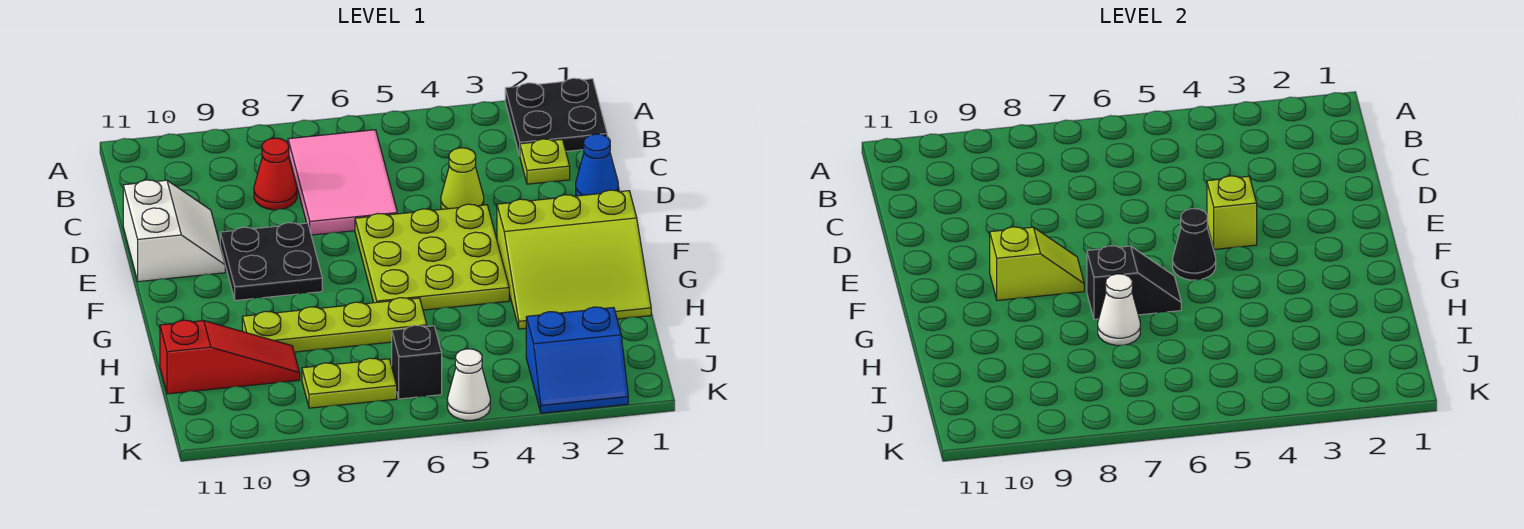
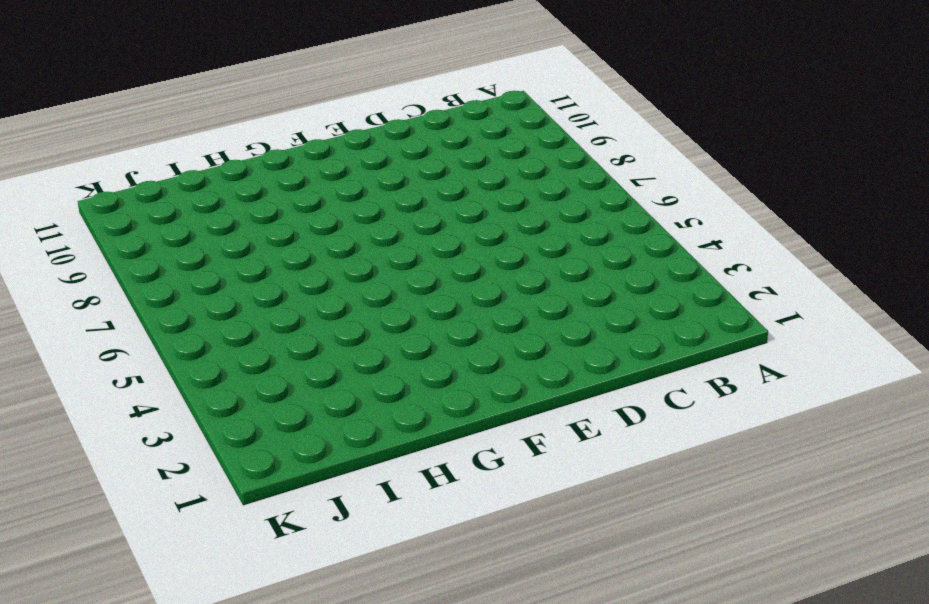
none -> black 2x2 plate [505,78,607,156]
none -> pink 2x3 tile [288,130,397,235]
none -> lime 1x1 plate [520,139,570,184]

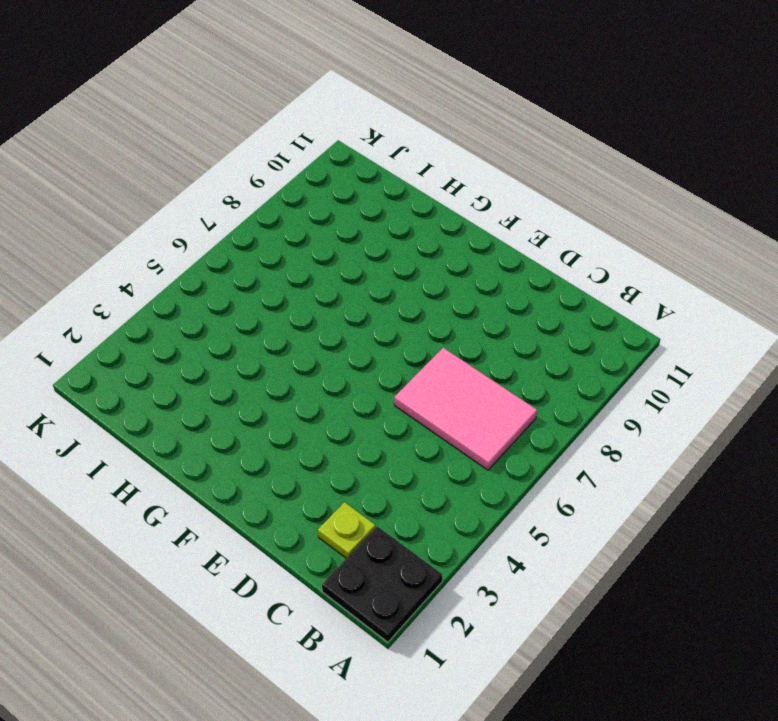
none -> red 1x1 cone [254,138,297,210]
none -> blue 1x1 cone [576,134,618,196]
none -> lime 1x1 cone [441,148,484,209]

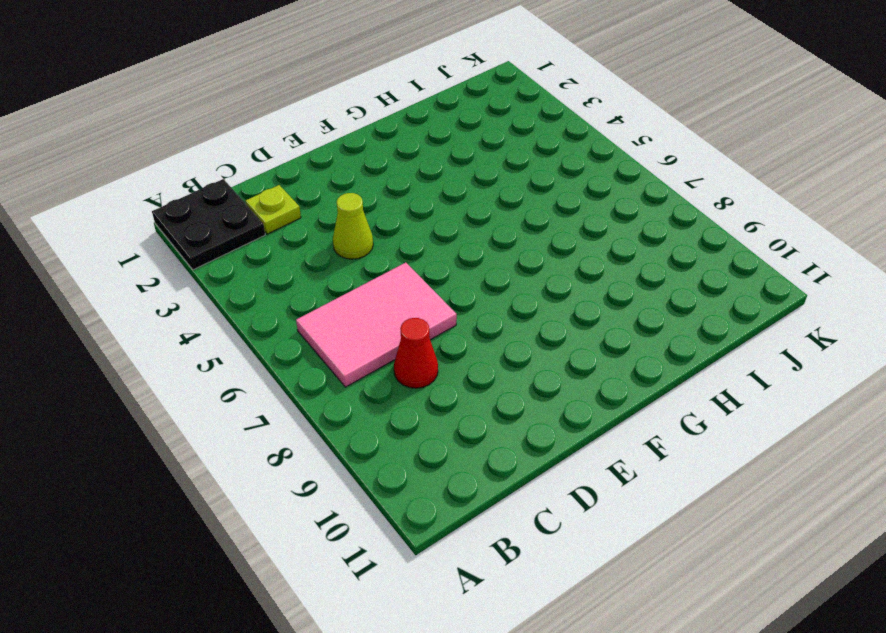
none -> blue 1x1 cone [576,134,618,196]
none -> white 2x2 slope [123,180,225,282]
none -> lime 3x3 plate [355,204,509,310]

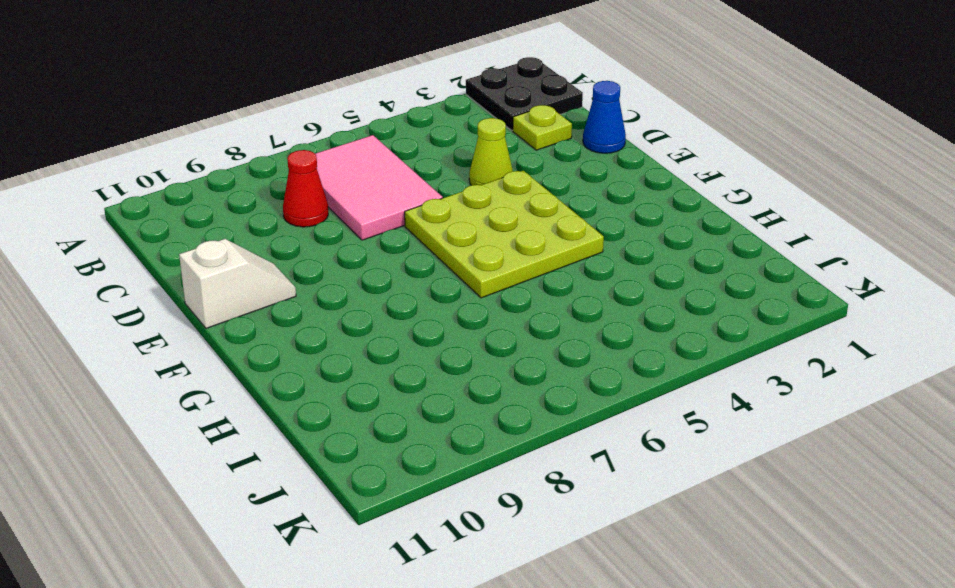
white 1x2 slope [179,239,296,328] -> white 2x2 slope [123,180,225,282]
none -> black 2x2 plate [220,223,322,300]
none -> lime 3x3 slope [497,190,651,329]
none -> lime 1x4 plate [242,298,427,352]

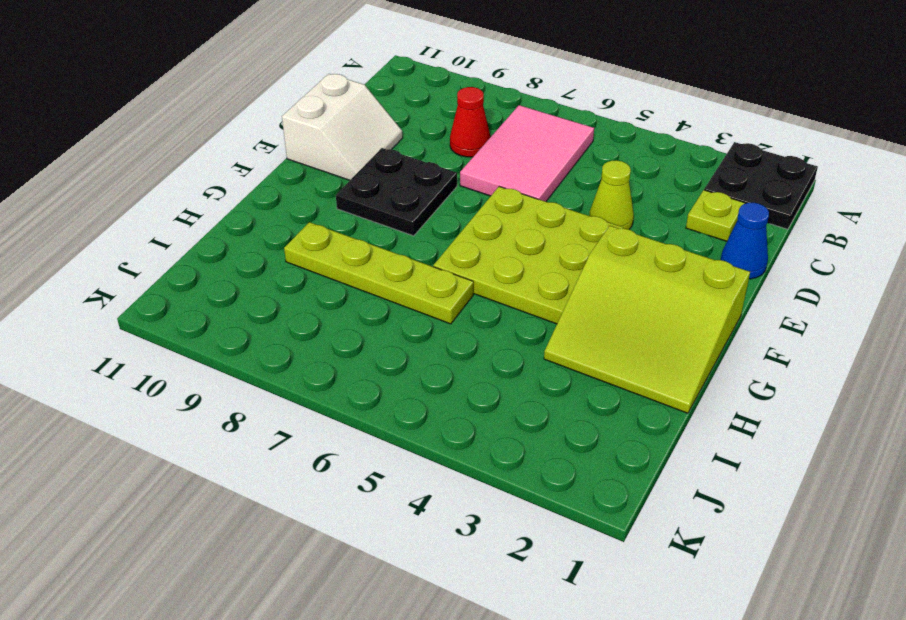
none -> red 1x3 slope [160,320,300,394]
none -> blue 2x2 slope [526,307,628,413]
none -> black 1x1 brick [392,325,442,399]

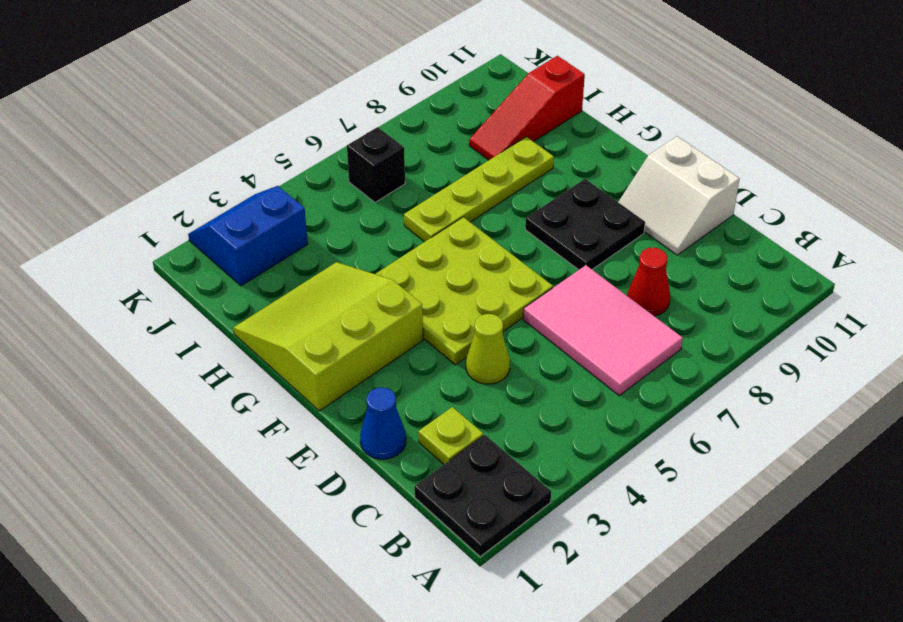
none -> lime 1x2 plate [302,358,397,408]
none -> white 1x1 cone [447,349,490,420]
none -> lime 1x1 brick [1207,176,1257,249]

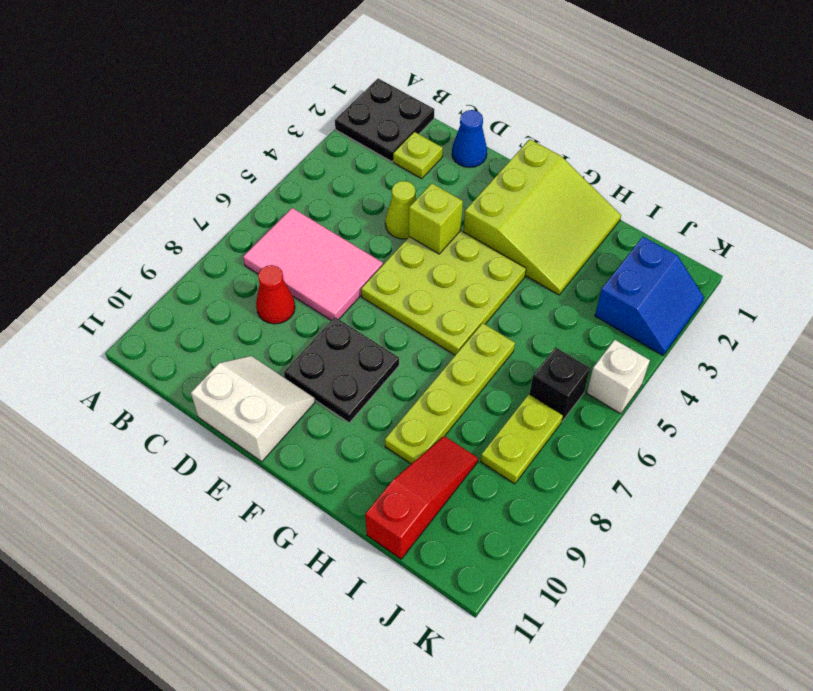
white 1x1 brick [587,340,650,414] -> white 1x1 cone [447,349,490,420]
none -> black 1x1 cone [1173,209,1216,280]
none -> lime 1x2 slope [990,227,1084,300]
none -> black 1x2 slope [1087,246,1181,319]

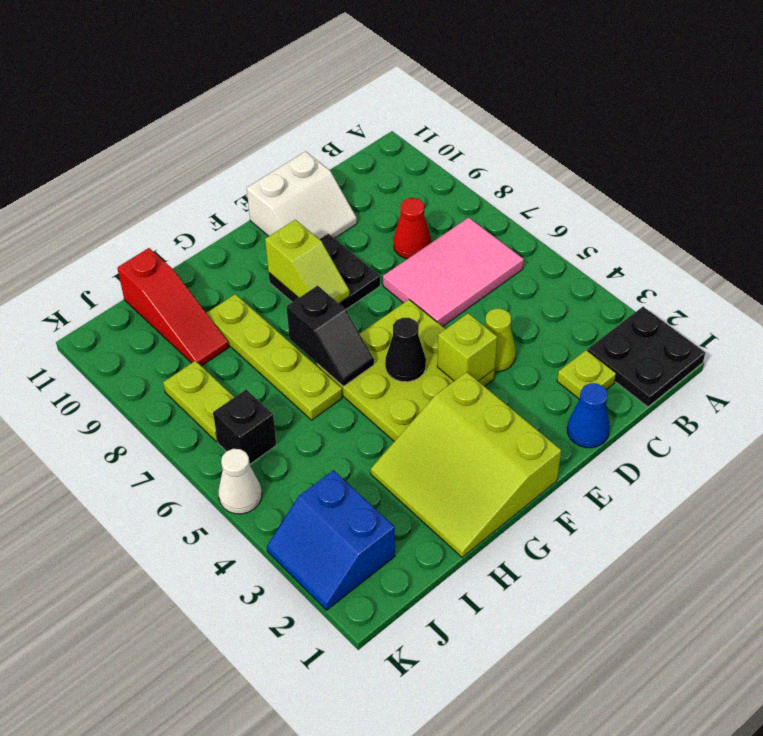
none -> white 1x1 cone [1098,274,1140,345]

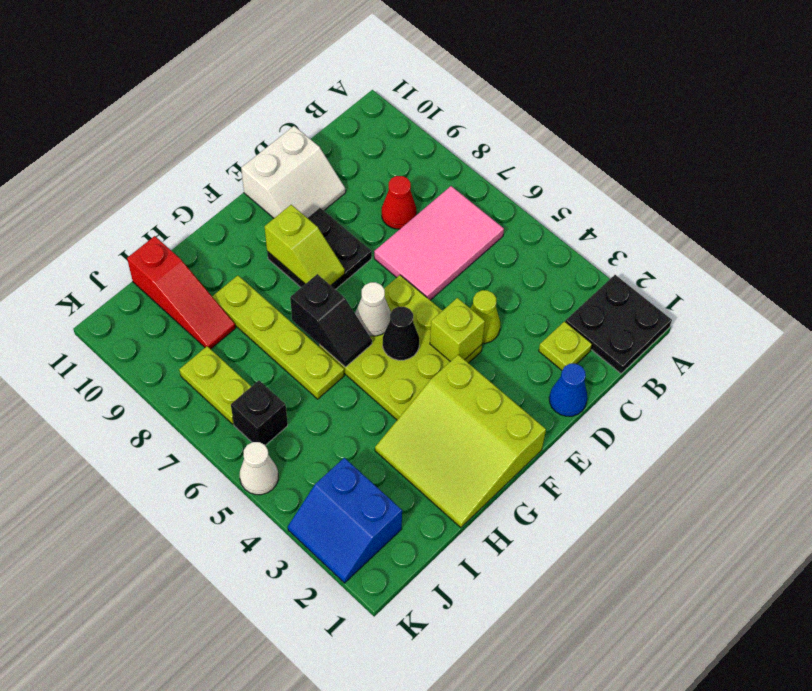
white 1x1 cone [355,282,391,336] -> white 1x1 cone moved to [1098,274,1140,345]

